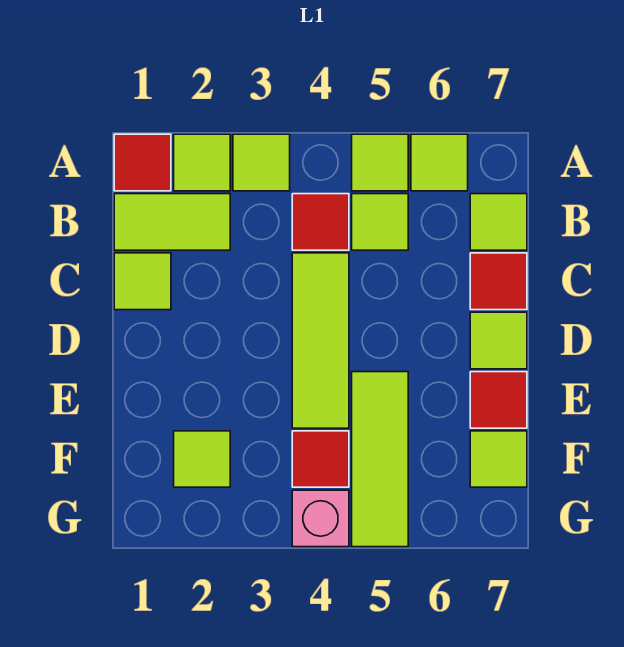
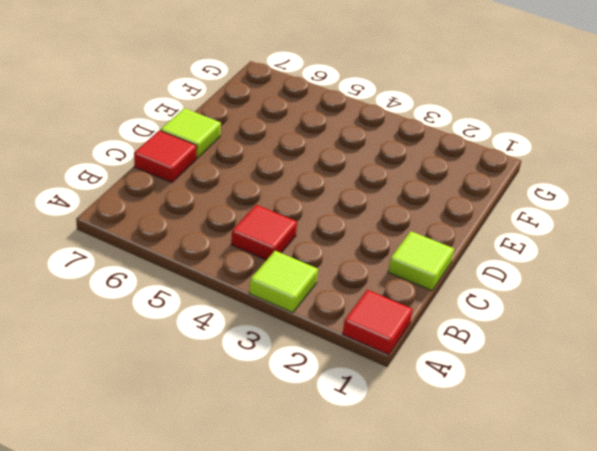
none -> lime 1x1 tile [174,134,230,191]
none -> lime 1x1 tile [352,134,408,191]
none -> lime 1x1 tile [411,134,468,191]

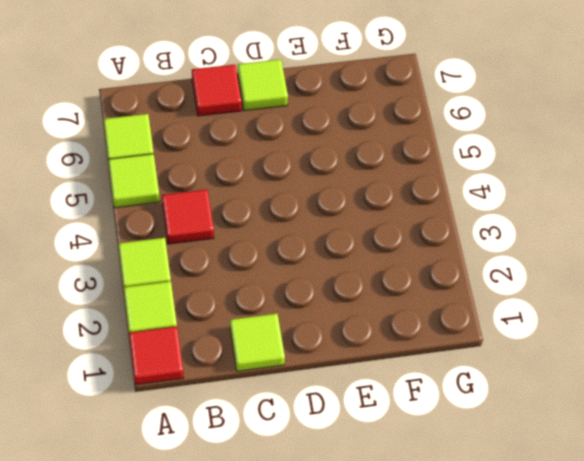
none -> lime 1x2 tile [114,194,230,250]
none -> lime 1x1 tile [352,194,408,250]
none -> lime 1x1 tile [470,194,527,250]

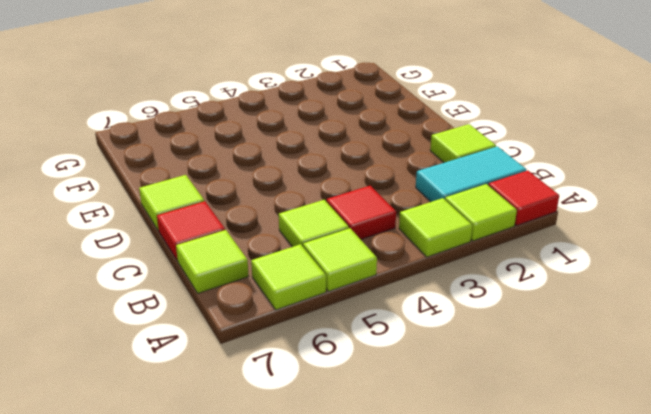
cyan 1x2 tile [416,146,527,202] -> lime 1x2 tile [114,194,230,250]
none -> lime 1x3 tile [292,253,349,428]
none -> lime 1x3 tile [352,372,408,547]
none -> red 1x1 tile [470,372,527,428]

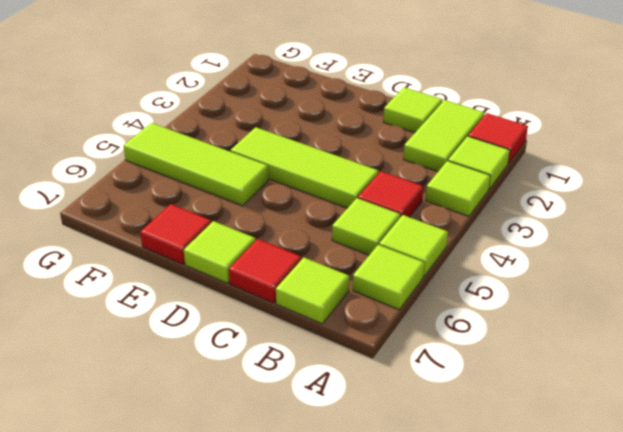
none -> lime 1x1 tile [174,431,230,487]
none -> red 1x1 tile [292,431,349,487]
none -> lime 1x1 tile [470,431,527,487]

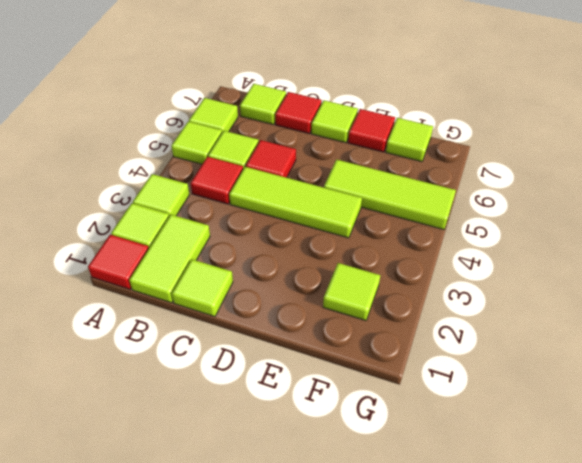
red 1x1 tile [246,140,296,178] -> red 1x1 tile moved to [292,431,349,487]
none -> pink 1x1 brick [292,490,349,547]

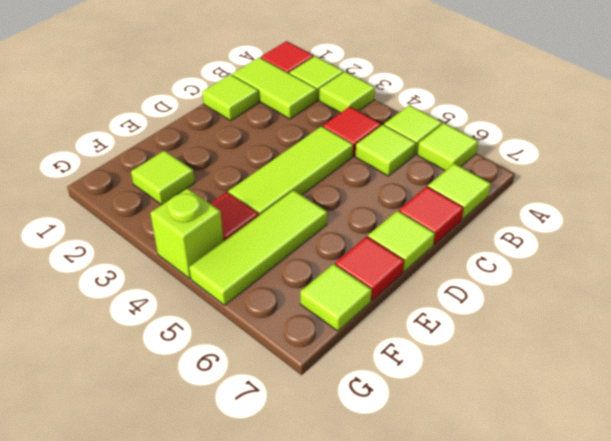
lime 1x1 brick [150,188,224,279] -> pink 1x1 brick [292,490,349,547]

